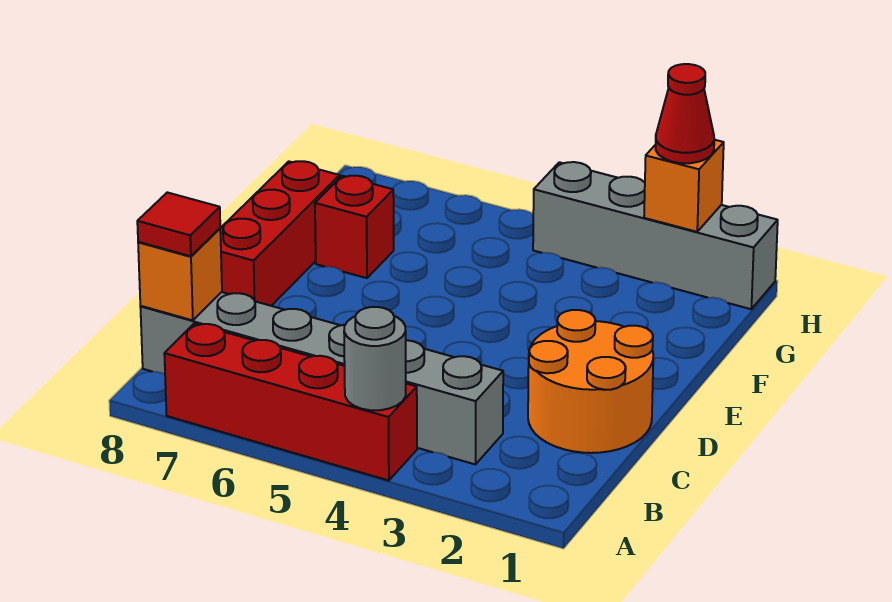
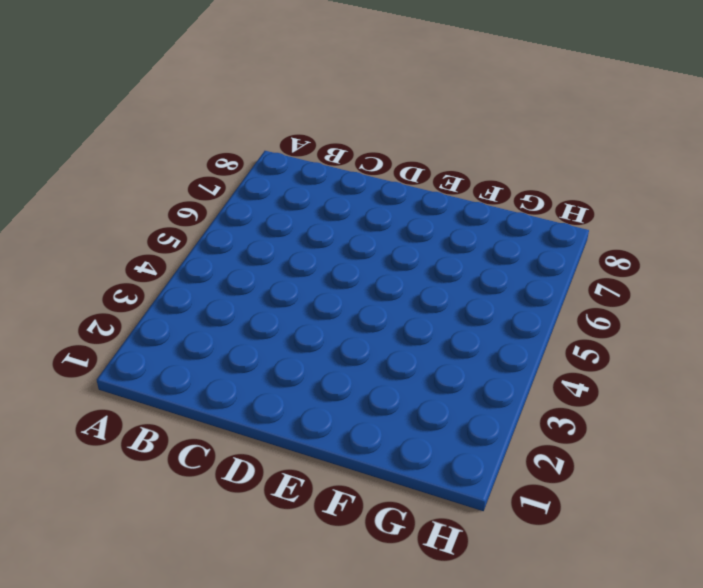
none -> red 1x4 brick [164,324,417,481]
none -> grey 1x6 brick [140,292,503,464]

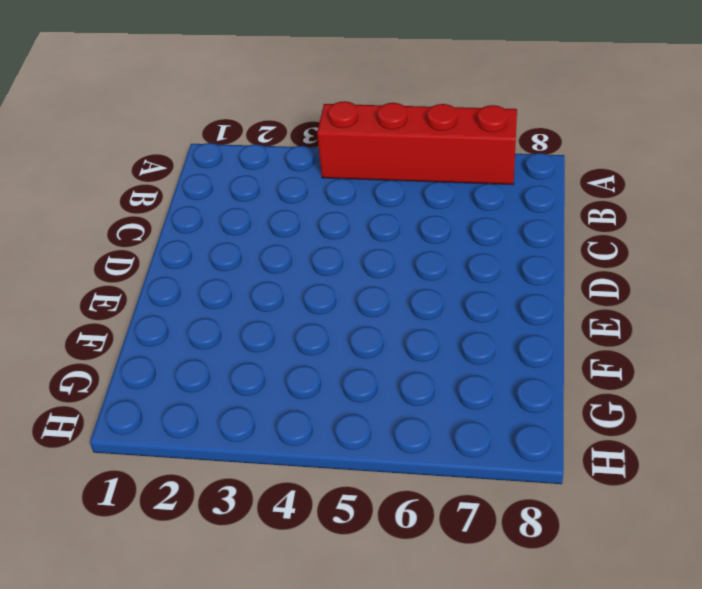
none -> grey 1x6 brick [140,292,503,464]
none -> orange 2x2 round brick [528,310,653,453]

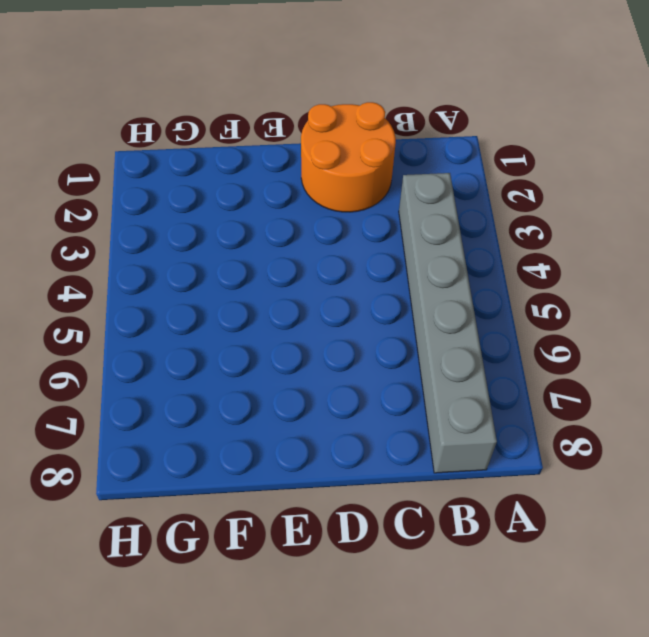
none -> red 1x4 brick [164,324,417,481]
none -> red 1x3 brick [220,161,340,306]

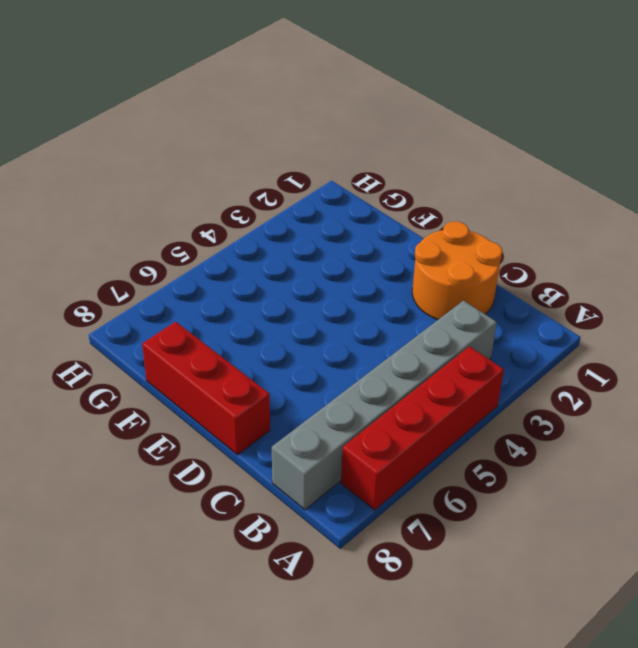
none -> red 1x1 brick [315,176,394,278]
none -> grey 1x4 brick [533,162,778,309]

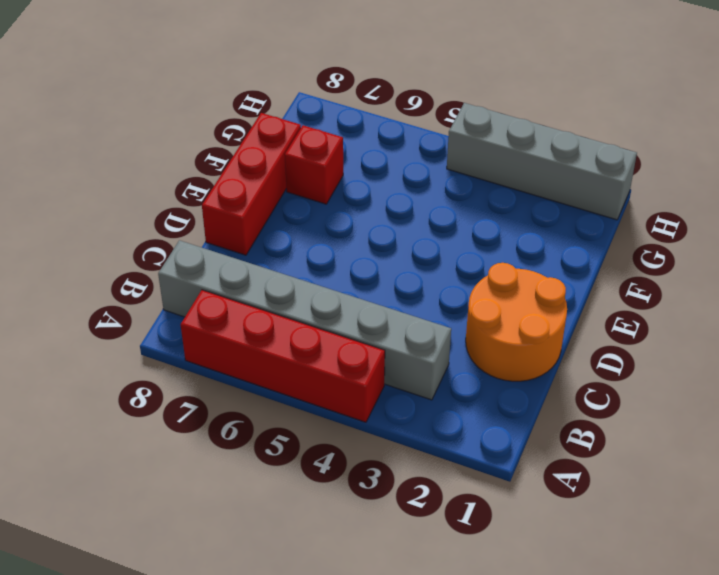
none -> grey 1x1 round brick [344,307,406,410]
none -> orange 1x1 brick [138,228,222,320]

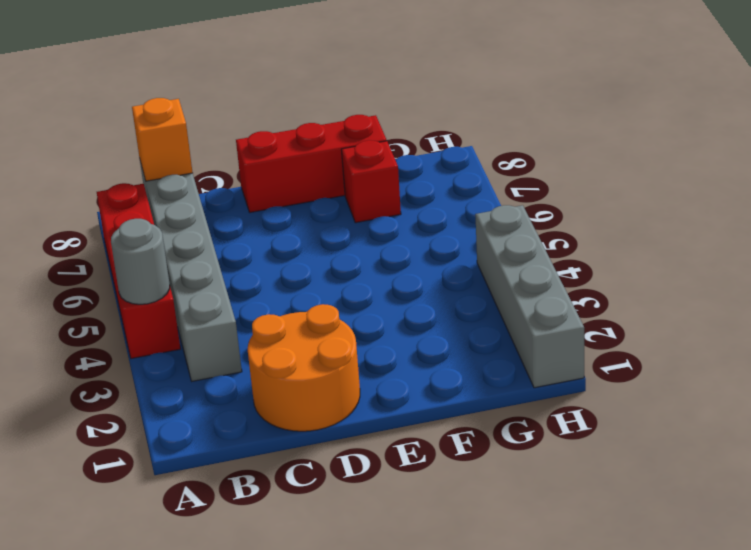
none -> orange 1x1 brick [644,140,724,232]
none -> red 1x1 tile [137,192,220,256]

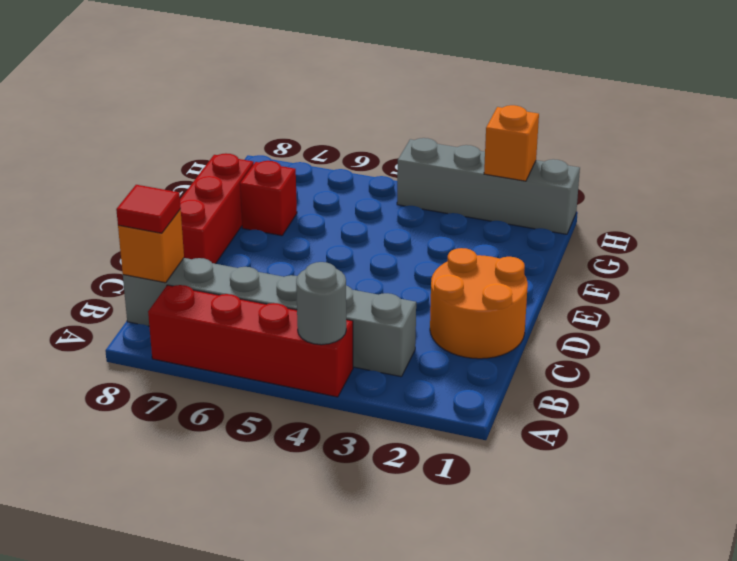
none -> red 1x1 cone [656,64,714,163]

